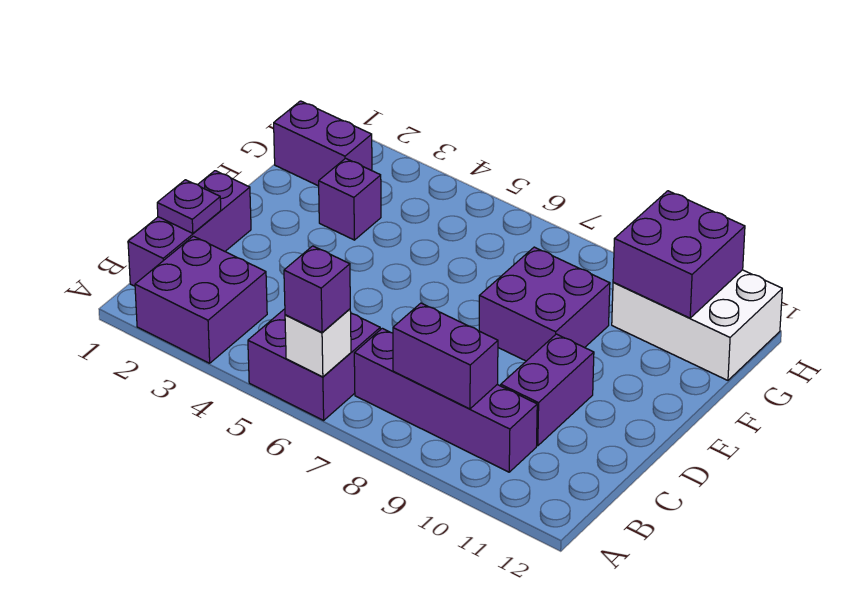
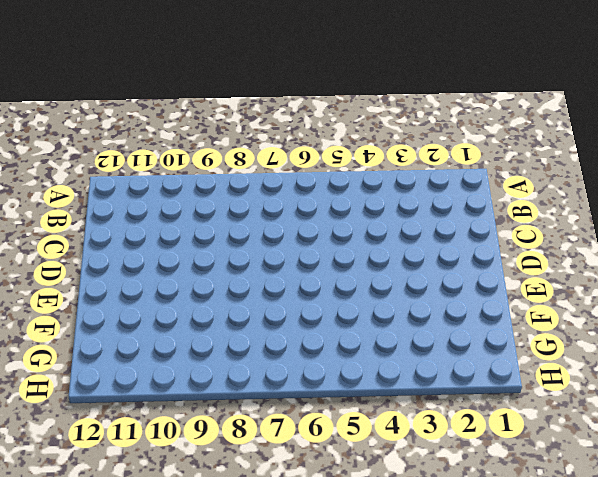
none -> purple 2x2 brick [135,236,267,363]
none -> purple 2x2 brick [248,309,380,420]
none -> purple 1x3 brick [128,171,251,286]

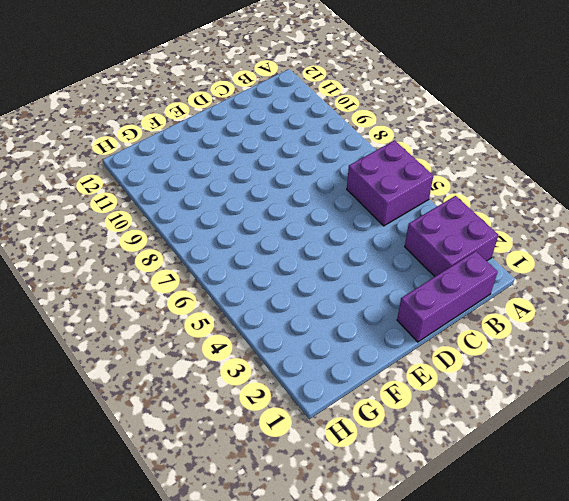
none -> purple 1x4 brick [354,328,537,472]
none -> purple 1x2 brick [501,334,594,446]
none -> purple 2x2 brick [479,247,610,361]

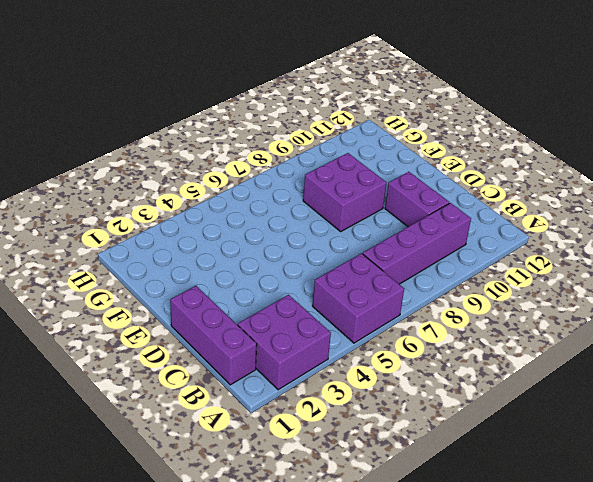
none -> purple 1x1 brick [319,158,381,240]
none -> purple 1x2 brick [274,101,372,186]
none -> white 2x3 brick [612,270,782,380]

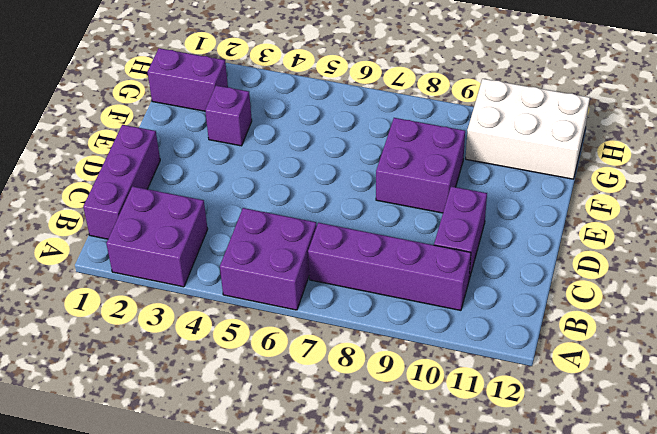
none -> white 1x1 brick [285,309,351,377]
none -> purple 1x2 brick [393,303,498,409]
none -> purple 1x1 plate [157,180,221,233]

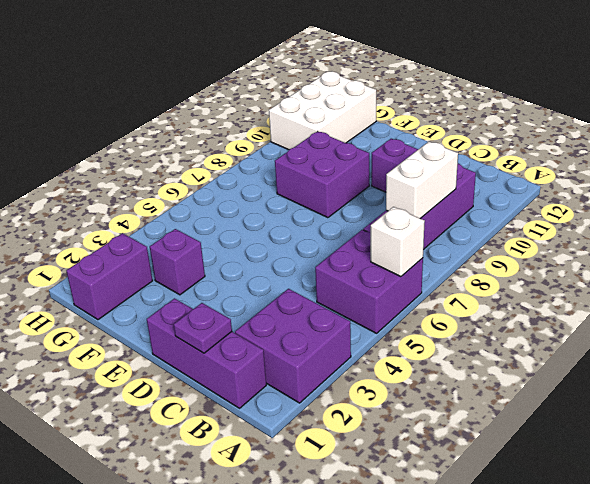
white 1x2 brick [386,142,458,219] -> purple 1x2 brick [393,303,498,409]
none -> purple 2x2 brick [613,191,745,318]
none -> purple 1x1 brick [284,246,350,332]

